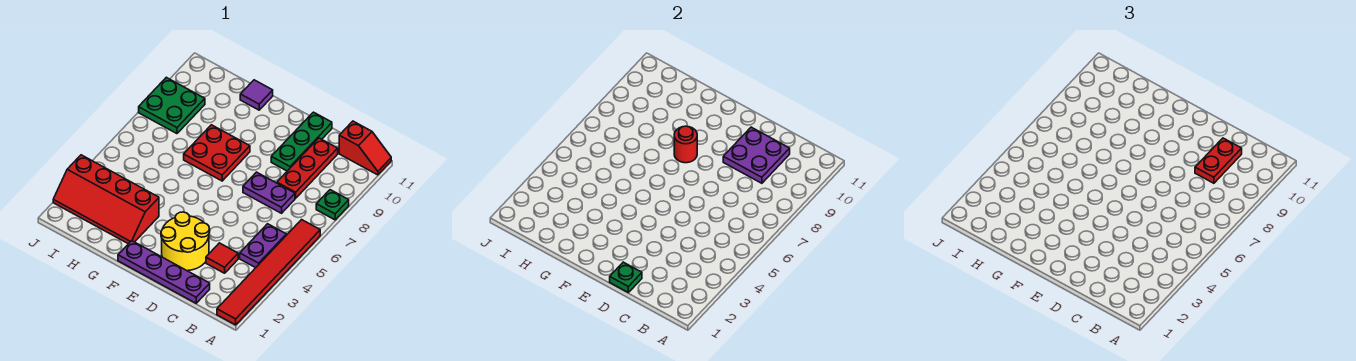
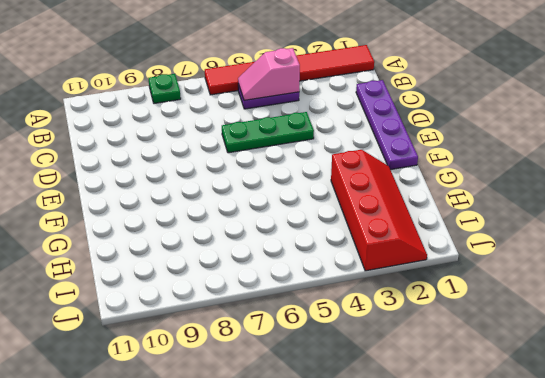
pink 1x2 slope [238,48,300,100] -> none
green 1x3 plate [222,112,314,153] -> green 1x3 plate moved to [271,112,332,171]
none -> red 1x2 slope [339,121,391,175]
none -> red 1x1 tile [206,243,238,273]
none -> purple 1x2 plate [243,172,295,213]

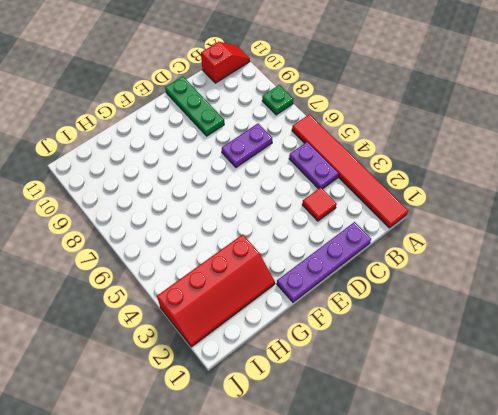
none -> red 1x3 plate [277,138,338,198]
none -> yellow 2x2 round brick [161,212,210,271]
none -> red 2x2 plate [184,125,250,181]

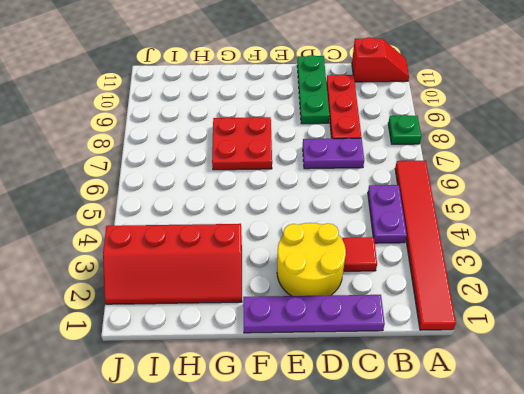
none -> purple 1x1 tile [240,80,273,110]
none -> green 2x2 plate [139,77,205,134]
none -> purple 2x2 plate [723,127,790,183]

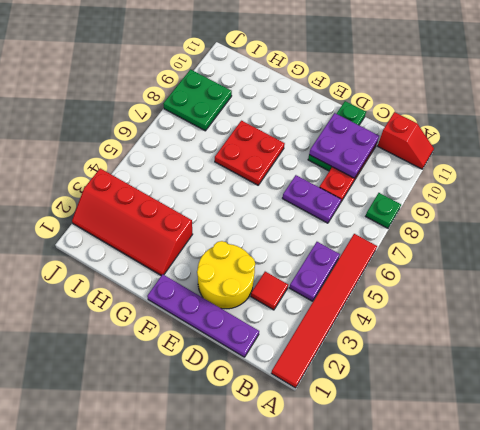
none -> purple 1x1 tile [240,80,273,110]
none -> green 1x1 plate [610,262,642,292]
none -> red 1x1 round brick [674,126,697,163]

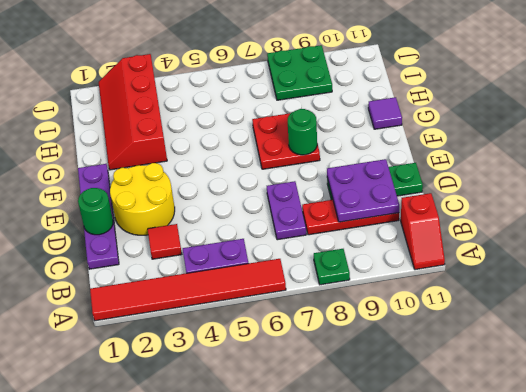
green 1x1 round brick [78,188,113,235] -> green 1x1 plate [610,262,642,292]
green 1x1 round brick [288,109,317,155] -> red 1x1 round brick [674,126,697,163]
none -> red 1x2 plate [1195,138,1242,183]

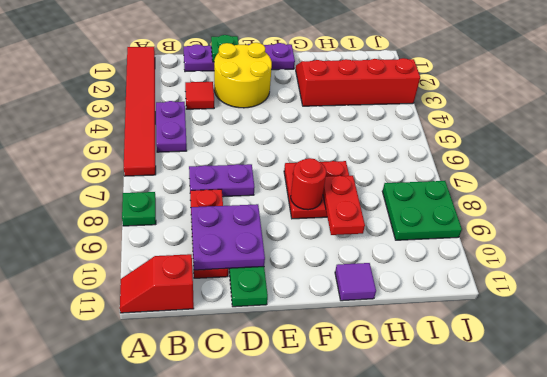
red 1x2 plate [323,176,365,235] -> red 1x2 plate moved to [1195,138,1242,183]

